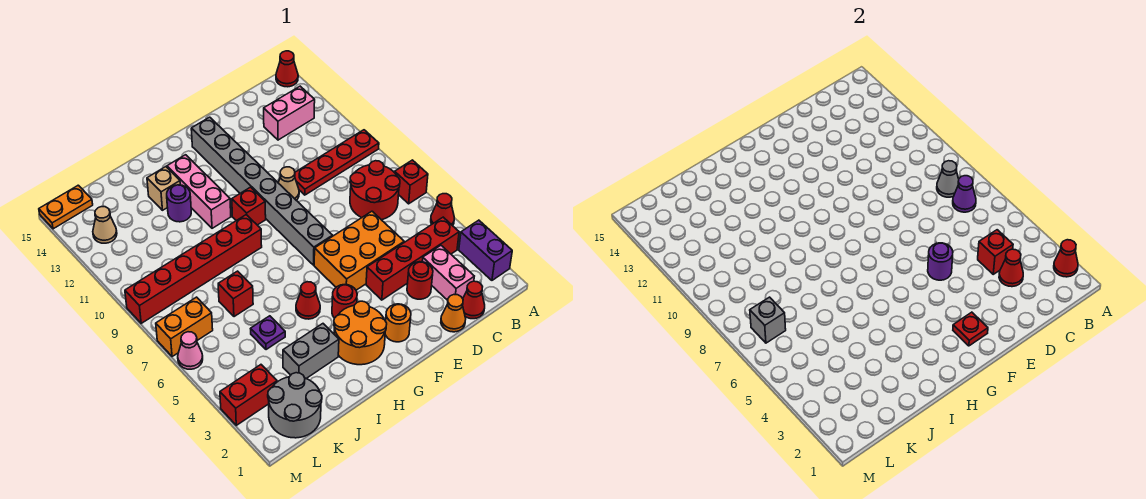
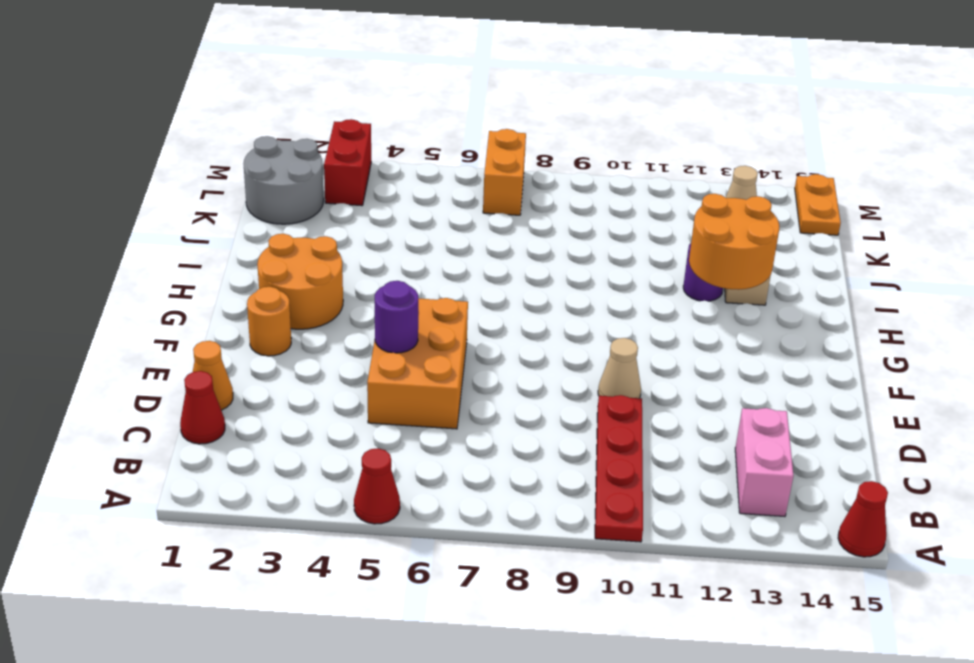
orange 2x2 round brick [689,194,779,290] -> none
none -> purple 1x2 brick [459,220,512,280]
none -> red 1x1 brick [395,160,428,204]
none -> red 1x4 brick [366,217,459,300]
none -> red 2x2 round brick [350,161,400,220]

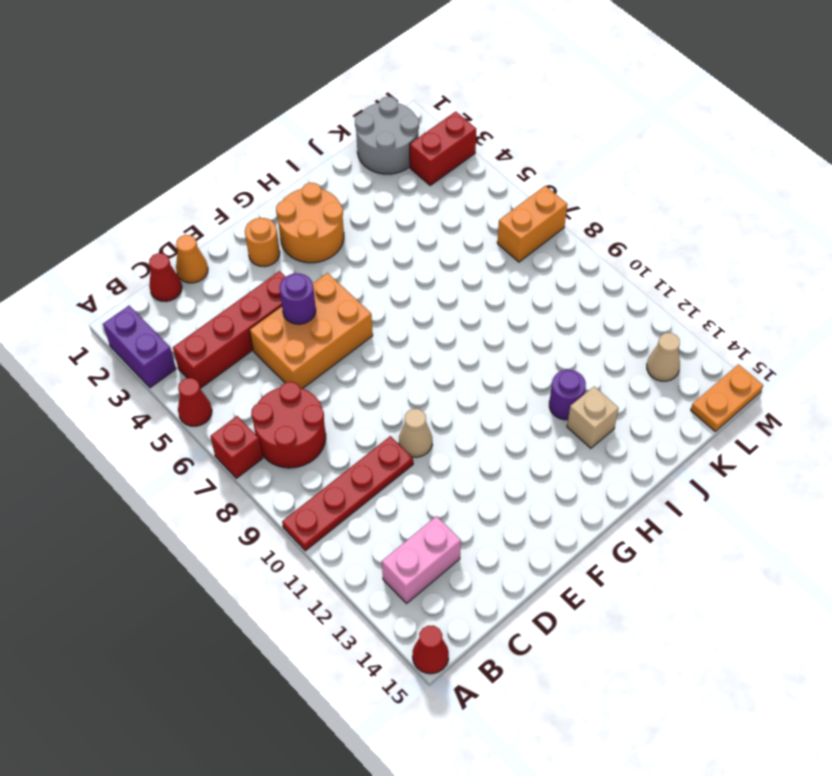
none -> pink 1x2 brick [422,245,474,300]
none -> red 1x1 round brick [407,262,433,299]
none -> grey 1x8 brick [191,117,333,265]
none -> red 1x1 round brick [332,285,357,318]

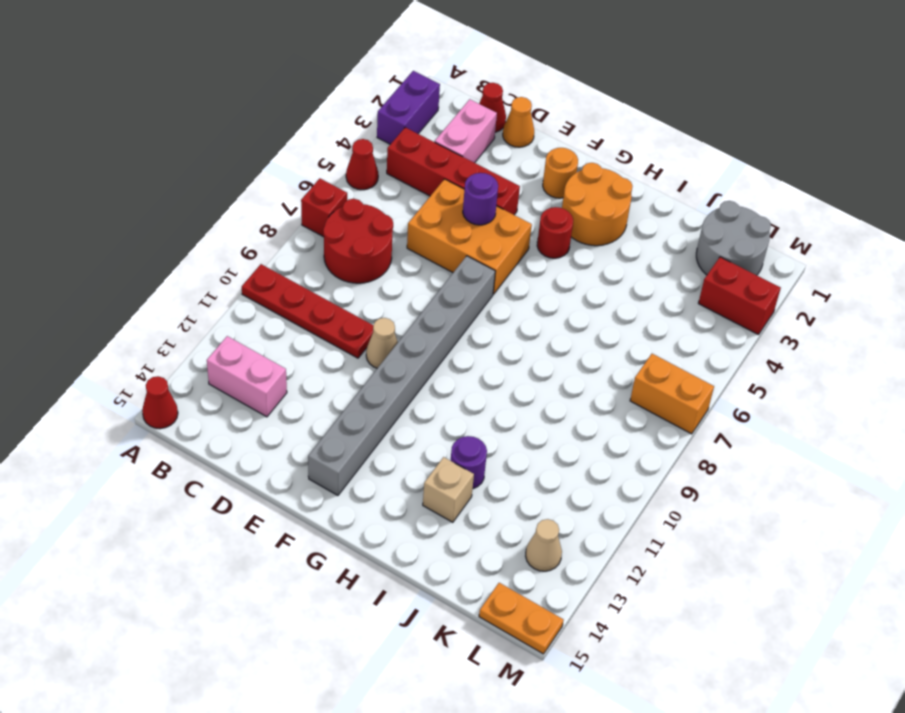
none -> red 1x1 round brick [407,262,433,299]
none -> red 1x1 brick [232,187,266,225]
none -> red 1x1 cone [296,282,320,319]
none -> red 1x6 brick [125,215,262,323]

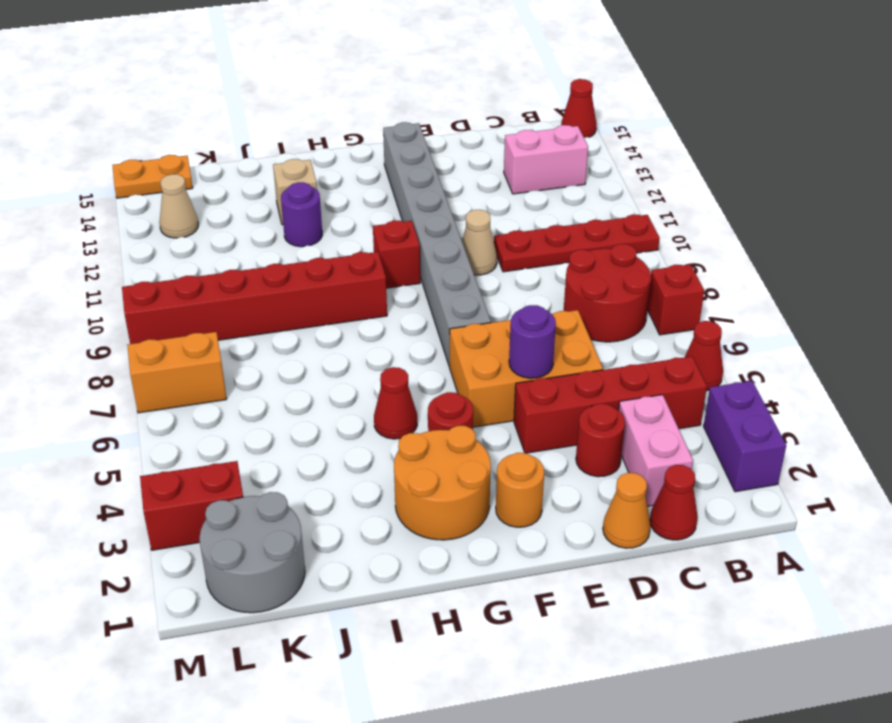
none -> pink 1x3 brick [167,155,231,228]
none -> grey 1x2 brick [283,324,339,379]
none -> purple 1x1 plate [251,316,285,350]
none -> red 1x1 brick [218,271,253,317]

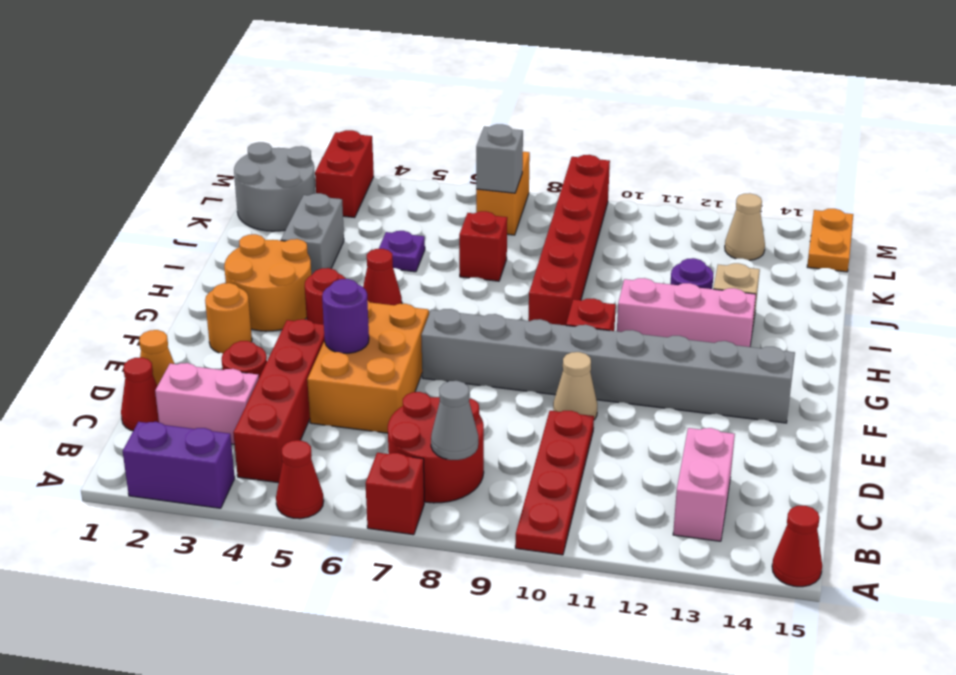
none -> pink 1x1 cone [178,332,203,369]
none -> red 1x1 cone [1054,240,1078,277]
none -> purple 1x1 cone [953,176,976,212]
none -> red 1x1 cone [999,249,1023,287]

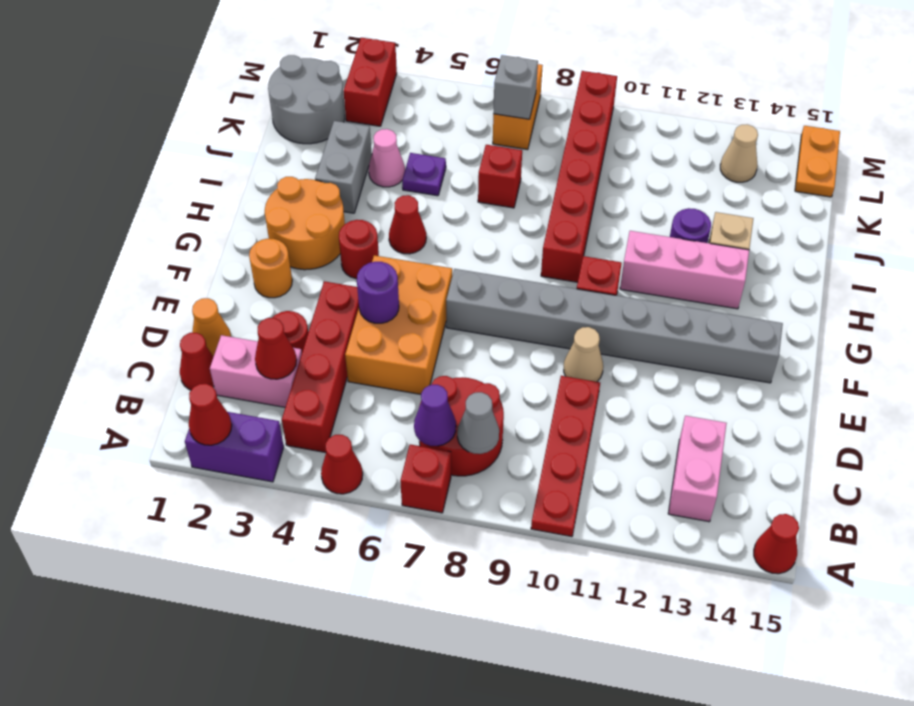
pink 1x1 cone [369,129,405,187] -> pink 1x1 cone moved to [178,332,203,369]
none -> red 1x1 brick [978,230,1013,274]
none -> red 1x1 plate [953,312,988,346]

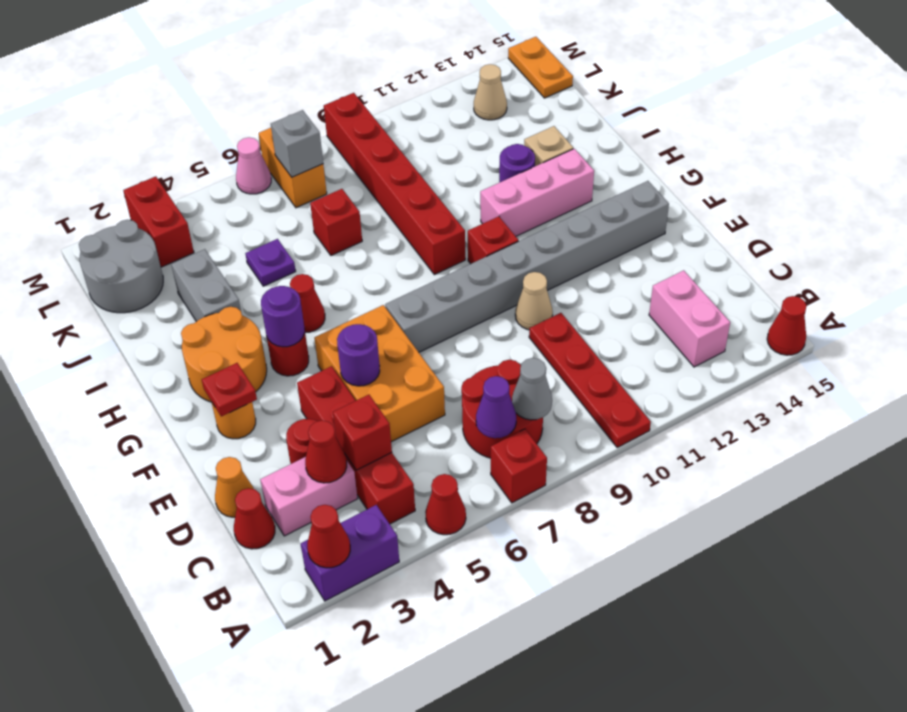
purple 1x1 round brick [261,286,305,347] -> none

